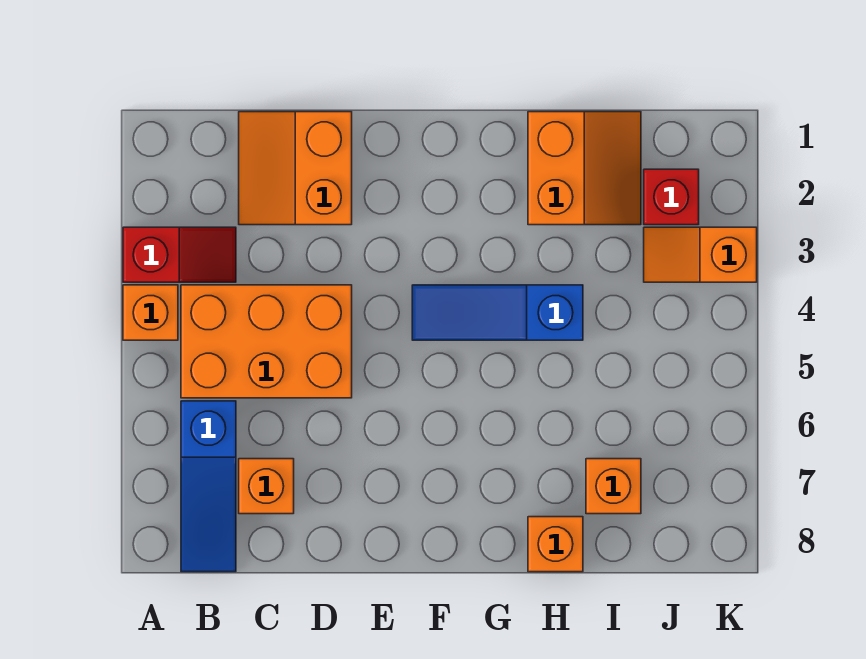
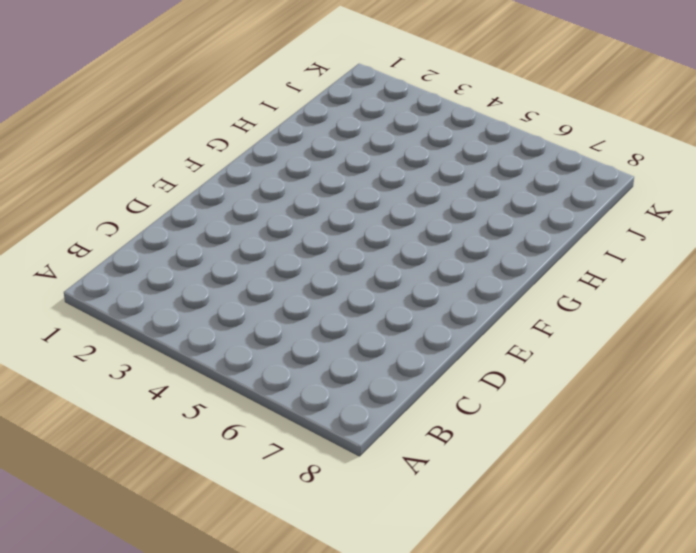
none -> red 1x2 slope [123,227,236,282]
none -> orange 1x1 brick [123,285,178,340]
none -> orange 2x3 brick [181,285,352,398]

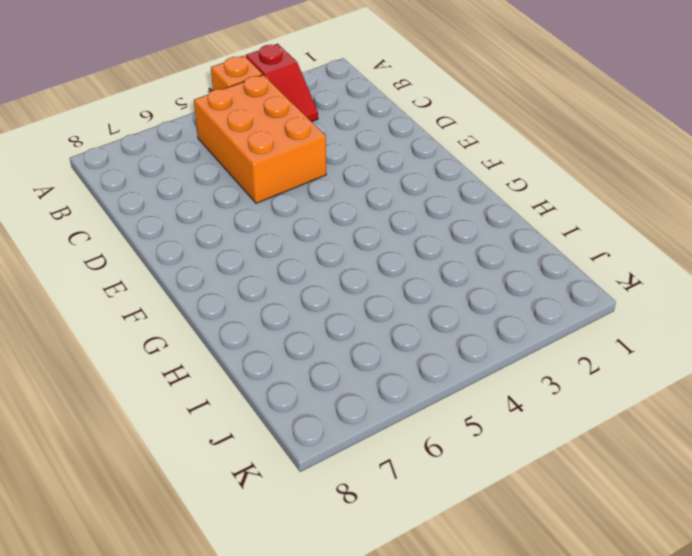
none -> blue 1x3 slope [181,401,236,572]
none -> orange 2x2 slope [239,112,352,225]
none -> orange 1x1 brick [239,459,294,514]

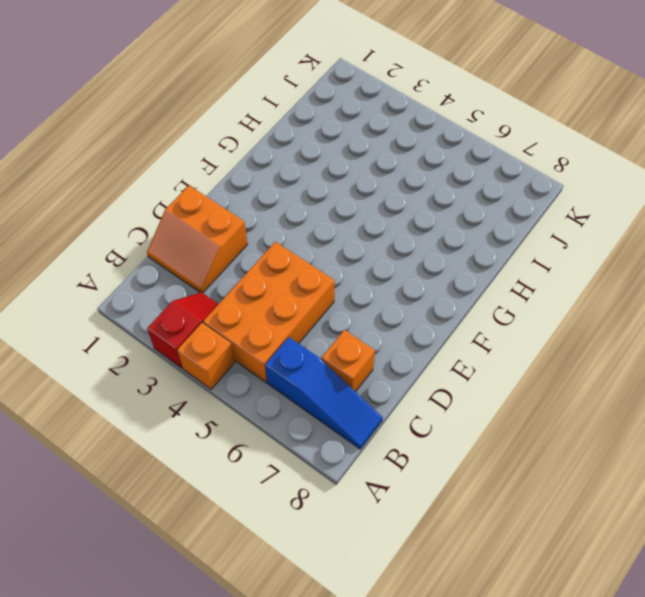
none -> blue 1x3 slope [412,285,583,340]
none -> orange 2x2 slope [528,112,641,225]
none -> orange 1x1 brick [528,517,583,572]

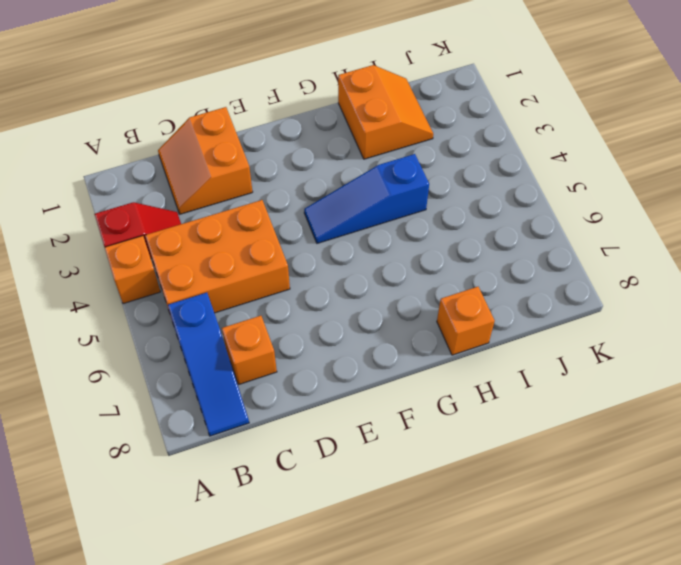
none -> orange 1x1 brick [586,459,641,514]
none -> red 1x1 brick [644,169,699,225]
none -> orange 1x2 slope [644,227,757,282]

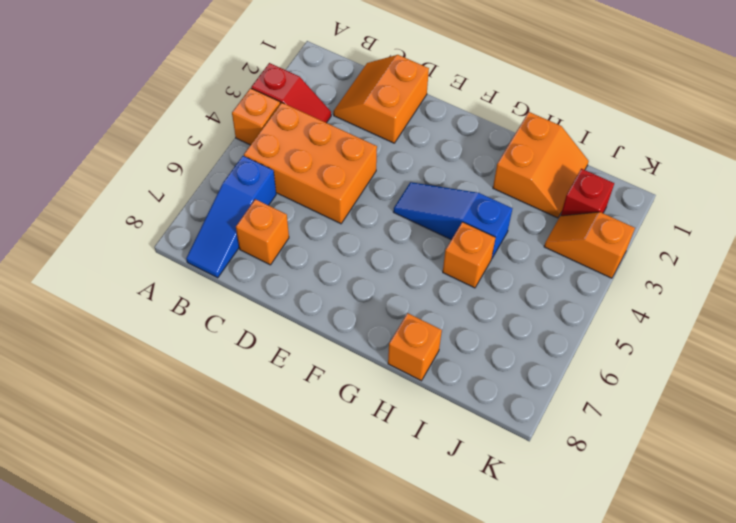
orange 1x1 brick [443,222,496,288] -> orange 1x1 brick moved to [586,459,641,514]

